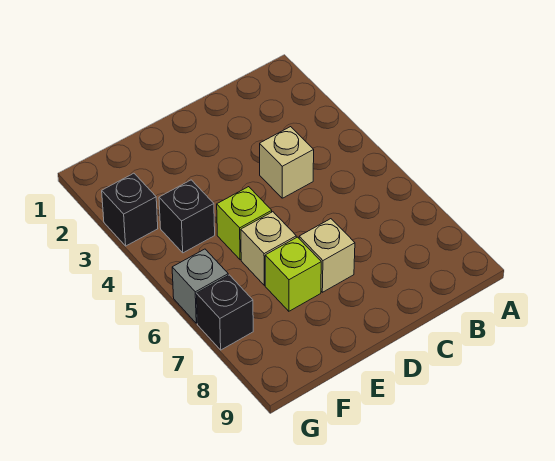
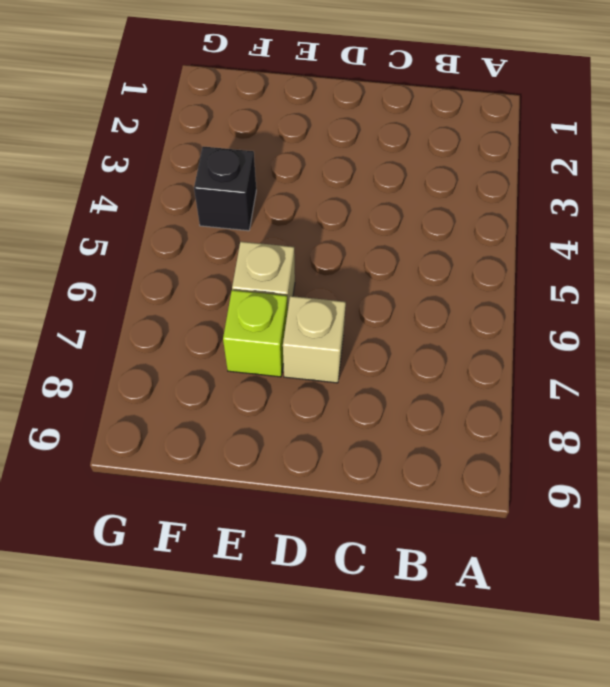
none -> tan 1x1 brick [260,127,314,198]
none -> lime 1x1 brick [217,187,272,260]

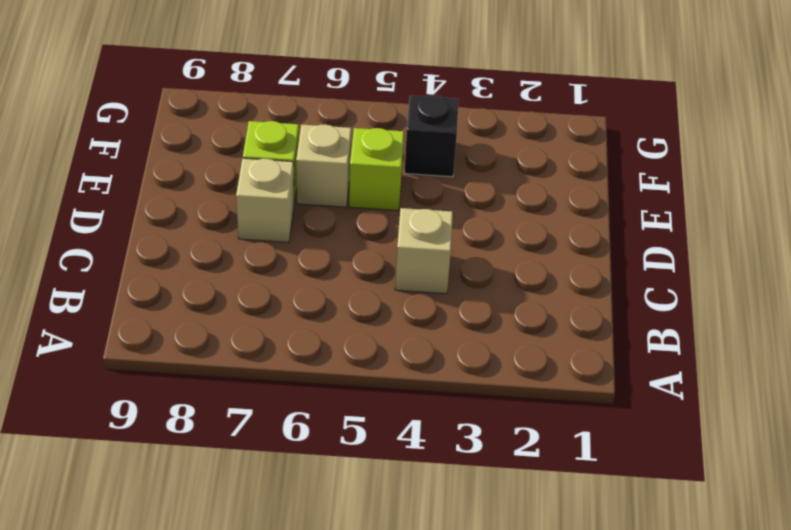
none -> black 1x1 brick [102,173,158,246]
none -> grey 1x1 brick [172,249,228,323]

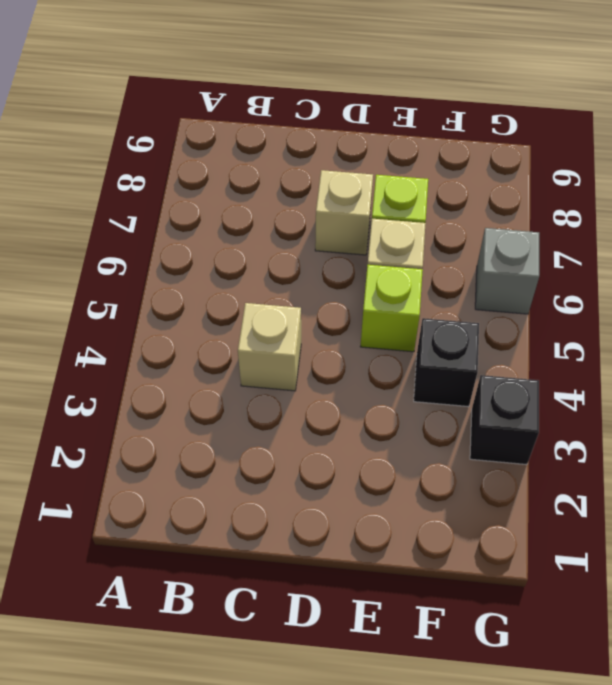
none -> black 1x1 brick [196,275,253,350]

